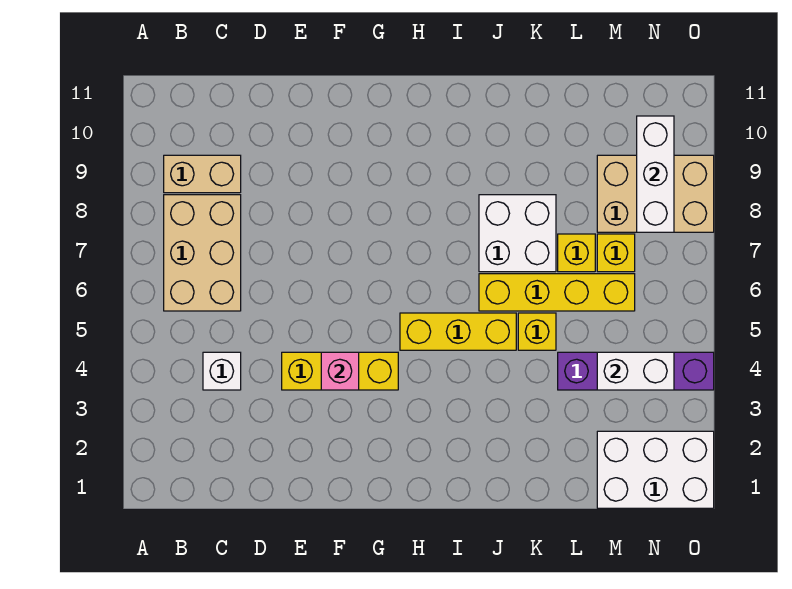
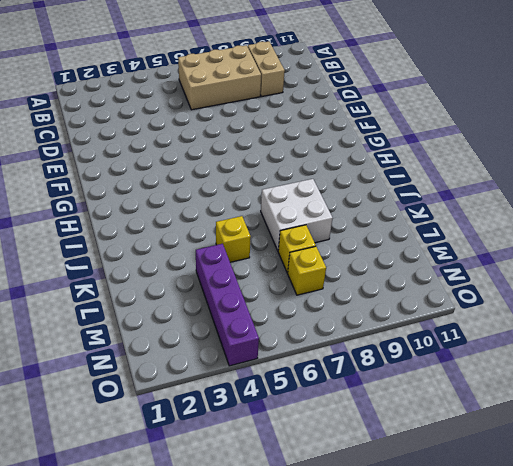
none -> white 1x1 brick [203,352,241,390]
none -> yellow 1x3 brick [282,352,398,390]
none -> yellow 1x3 brick [400,313,516,350]

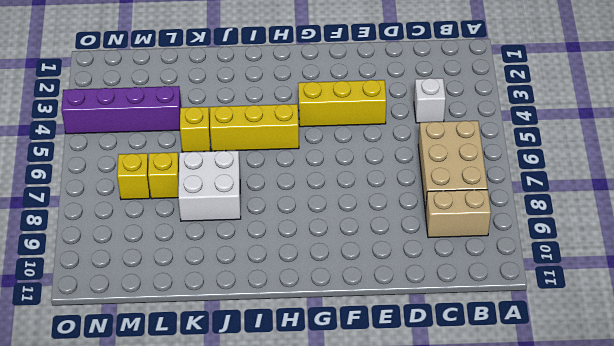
none -> yellow 1x4 brick [479,274,635,311]
none -> white 2x3 brick [597,431,714,508]
none -> tan 2x3 brick [597,155,714,232]

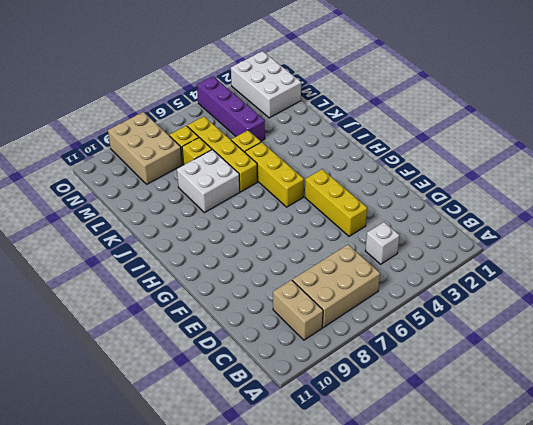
none -> pink 1x1 brick [321,352,359,390]
none -> white 1x2 brick [597,352,674,390]
none -> white 1x3 brick [637,116,674,232]

